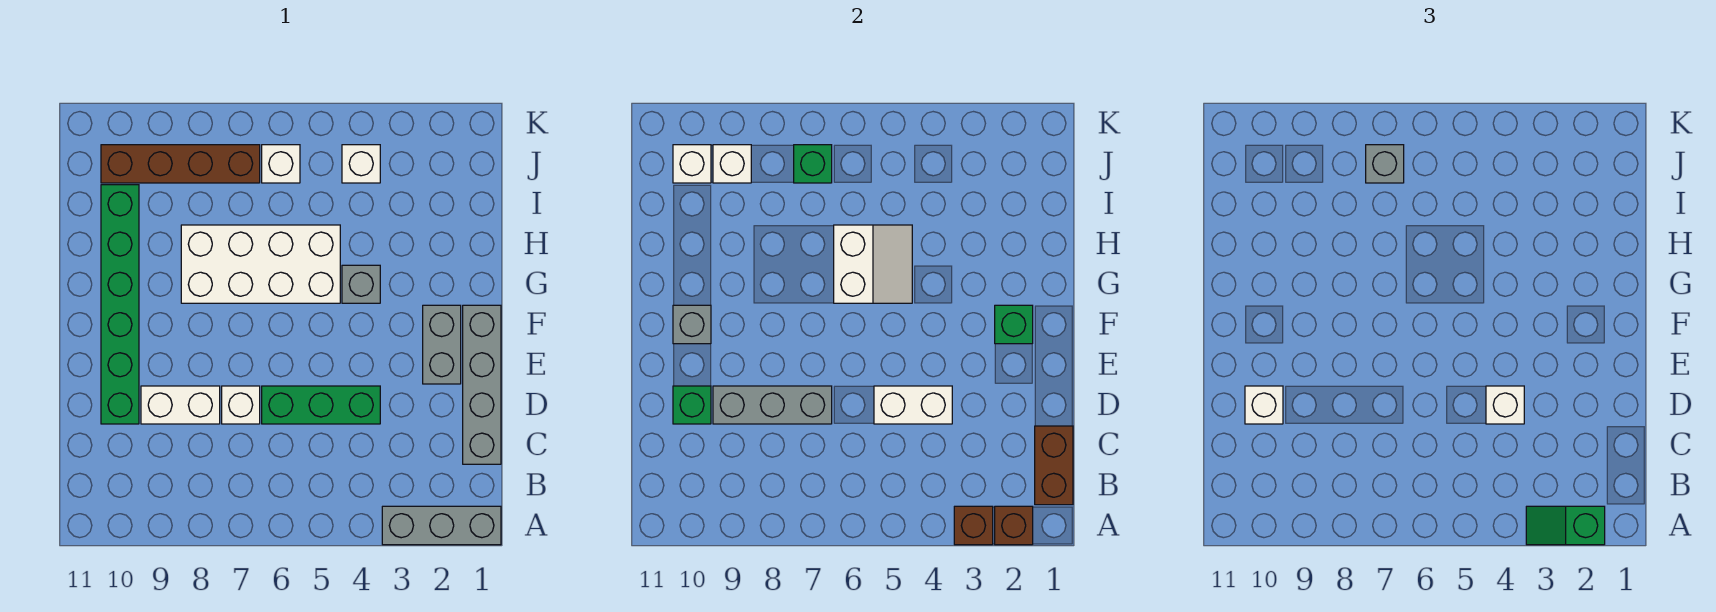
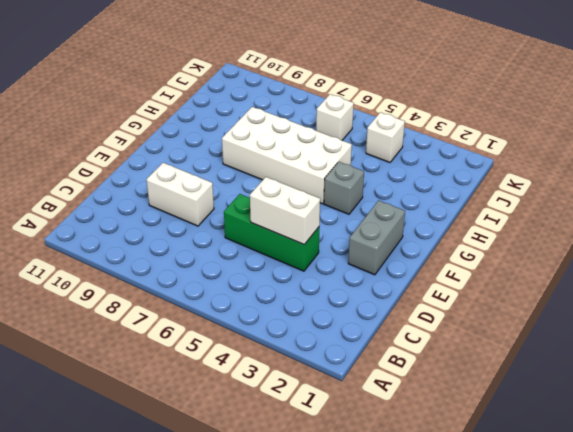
none -> grey 1x3 brick [382,506,501,545]
none -> grey 1x4 brick [463,305,501,464]
none -> white 1x1 brick [222,386,260,424]

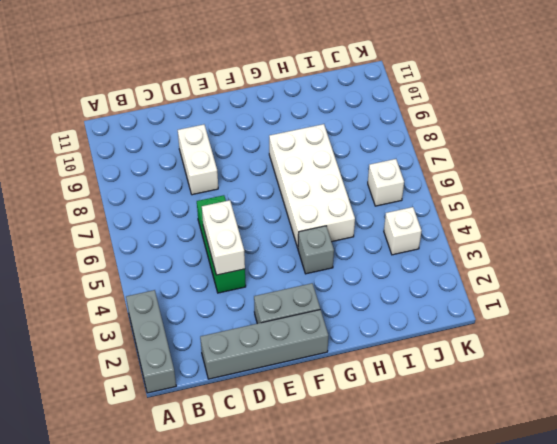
none -> white 1x1 brick [222,386,260,424]
none -> green 1x6 brick [101,185,139,424]
none -> brown 1x4 brick [101,145,260,183]

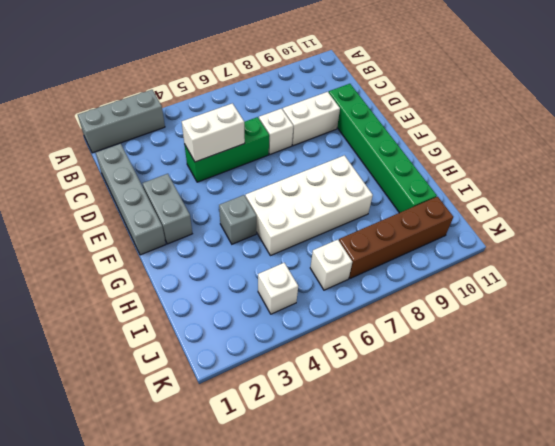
none -> brown 1x1 brick [995,506,1033,545]
none -> brown 1x1 brick [954,506,993,545]
none -> brown 1x2 brick [1035,426,1073,505]

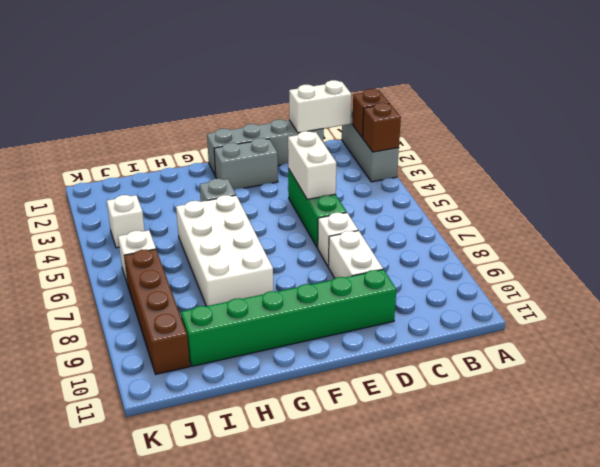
white 1x2 brick [289,80,352,133] -> brown 1x2 brick [1035,426,1073,505]
none -> grey 1x3 brick [713,386,832,424]
none -> green 1x1 brick [673,386,711,424]
none -> green 1x1 brick [995,305,1033,344]

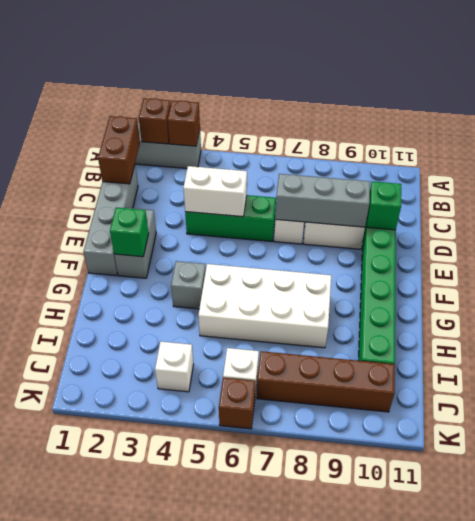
brown 1x1 brick [219,378,255,429] -> none
none -> grey 1x1 brick [673,305,711,344]
none -> white 2x2 slope [834,225,912,303]
none -> green 1x1 brick [794,145,832,183]

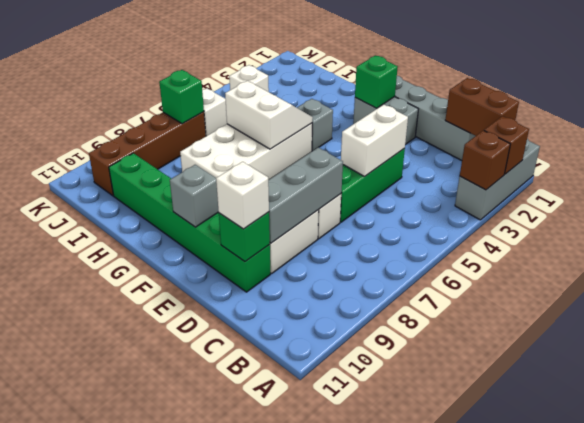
none -> white 1x1 brick [713,145,751,183]
none -> white 1x1 brick [673,145,711,183]
none -> green 1x2 slope [1526,506,1605,545]

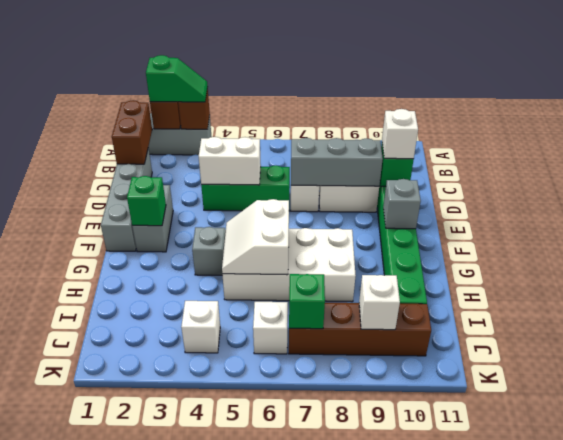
none -> white 1x1 brick [673,145,711,183]
none -> white 1x1 brick [1486,386,1524,424]
none -> grey 1x1 brick [1366,145,1404,183]

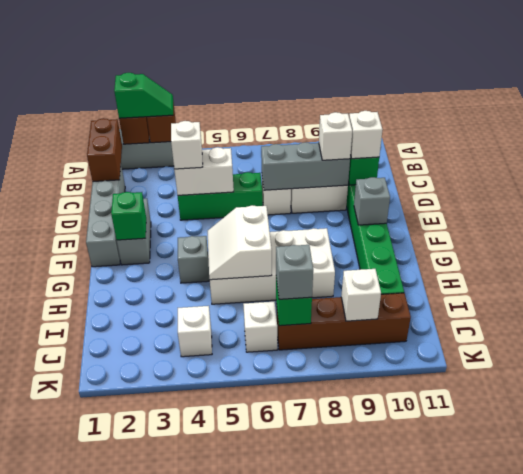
white 1x1 brick [319,112,352,160] -> white 1x1 brick moved to [673,145,711,183]

